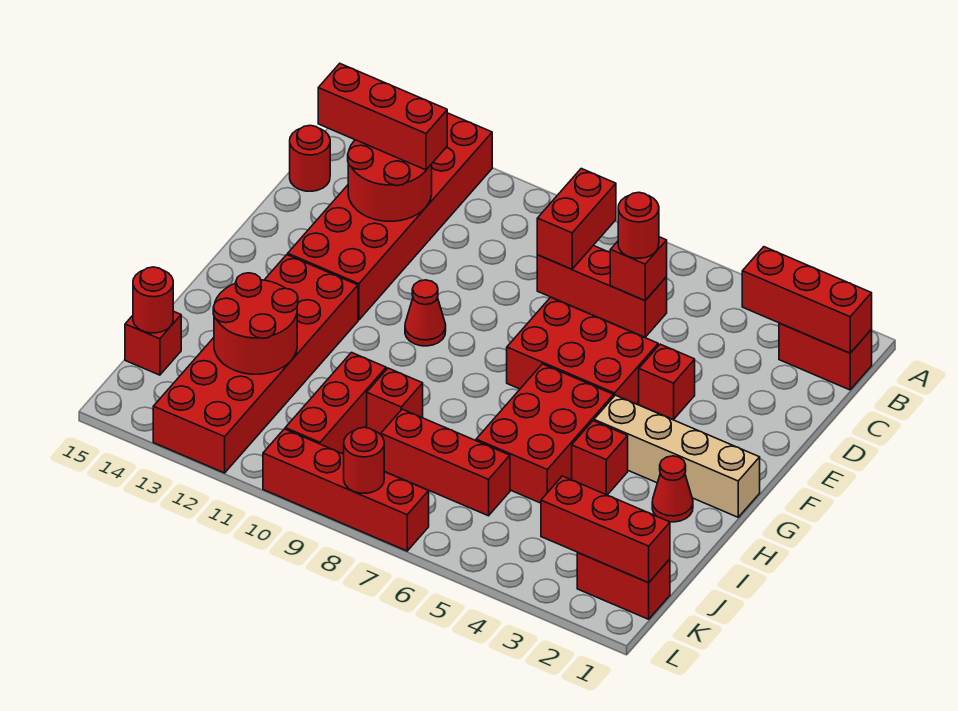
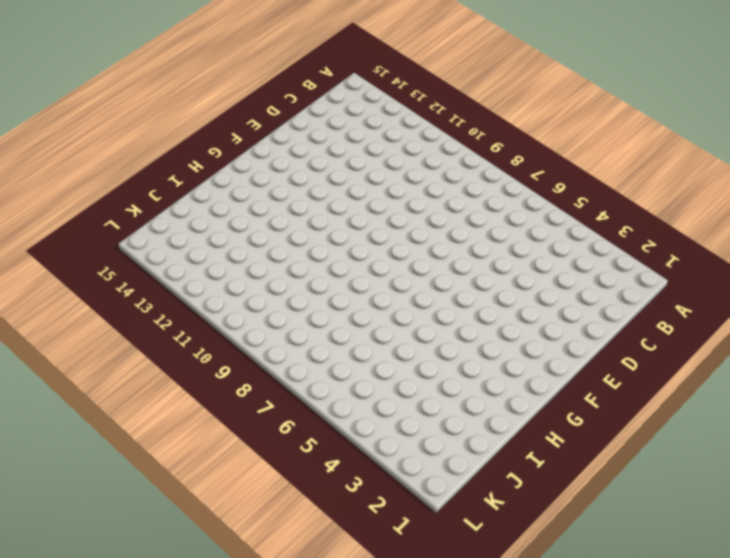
none -> red 2x6 brick [288,113,492,320]
none -> red 1x2 brick [779,323,872,390]
none -> red 1x3 brick [537,246,667,337]

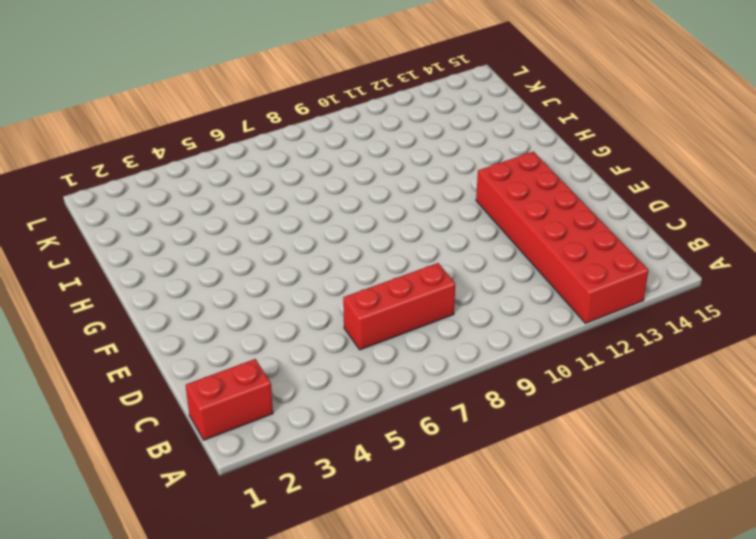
none -> red 1x1 round brick [290,125,330,191]
none -> red 1x1 brick [639,344,695,420]
none -> red 2x3 brick [507,297,658,404]

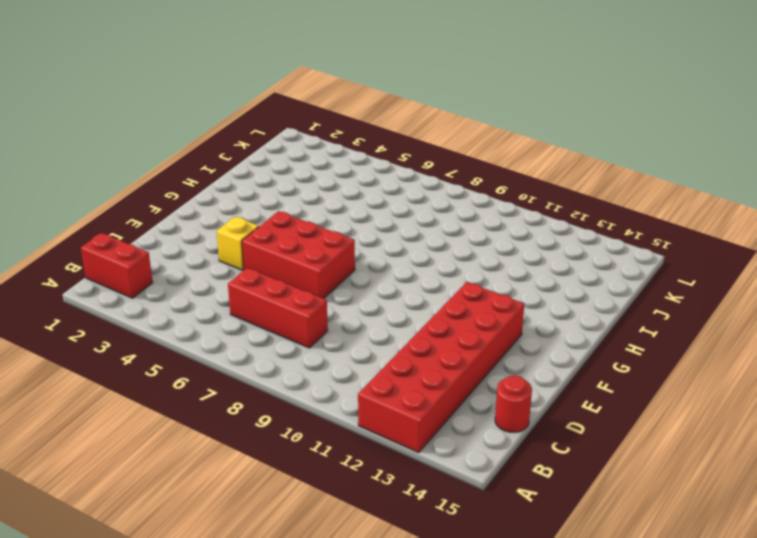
yellow 1x1 brick [217,217,259,270] -> red 1x1 brick [639,344,695,420]
none -> red 1x1 cone [405,280,446,346]
none -> tan 1x4 brick [594,395,760,517]
none -> red 2x3 brick [476,364,614,503]

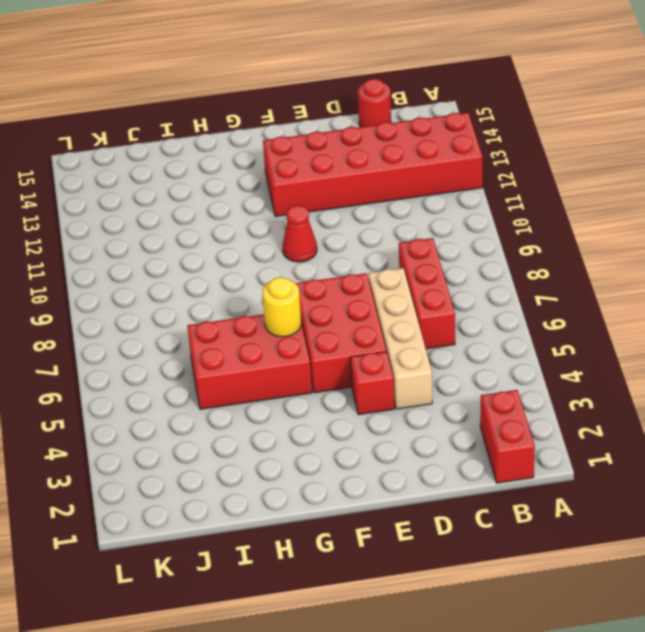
tan 1x4 brick [369,268,432,409] -> tan 1x4 brick moved to [594,395,760,517]
yellow 1x1 round brick [263,277,301,337] -> none
none -> red 2x6 brick [153,255,358,473]
none -> red 1x1 cone [652,456,693,522]
none -> red 1x1 brick [572,421,628,495]

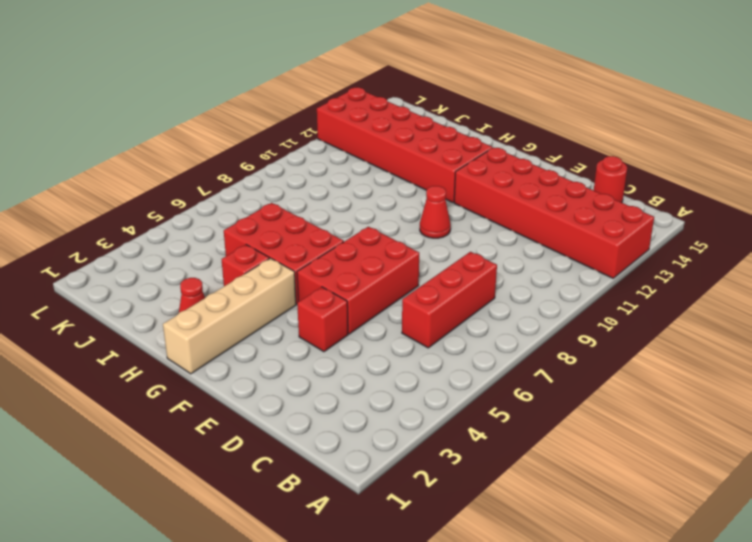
none -> red 1x2 brick [779,323,872,390]
none -> red 1x1 brick [367,368,423,435]
none -> red 1x3 brick [285,353,386,453]

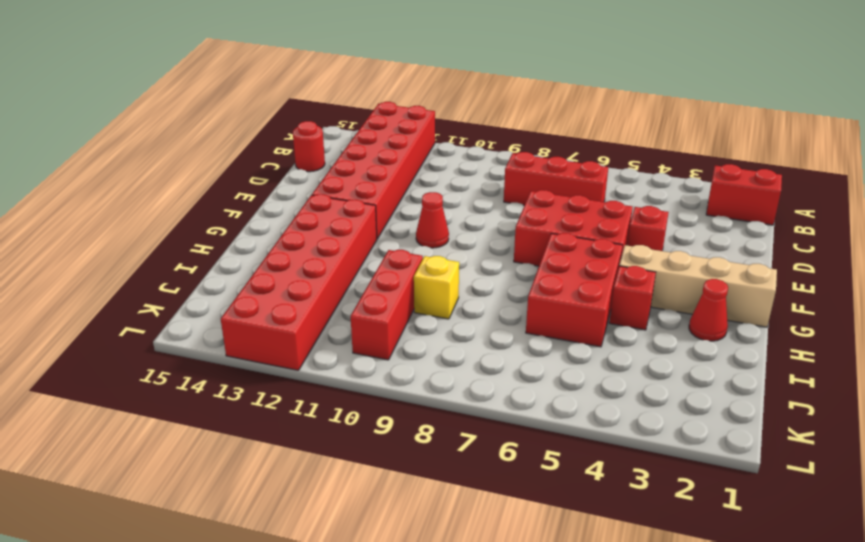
yellow 1x1 brick [414,256,459,319] -> red 1x1 brick [367,368,423,435]
none -> red 1x3 brick [381,409,510,516]
none -> red 1x1 brick [125,311,181,375]
none -> red 1x2 brick [577,553,670,619]

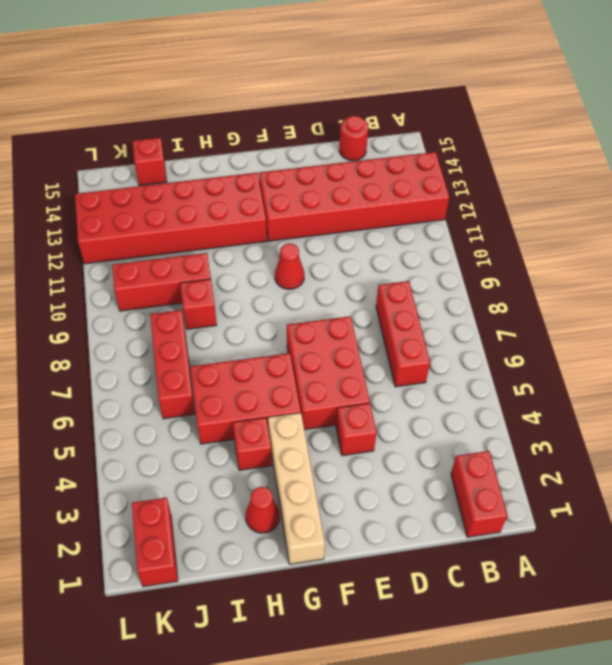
none -> red 1x4 brick [263,429,429,551]
none -> red 1x3 brick [742,247,872,353]
none -> red 1x2 brick [537,169,616,269]

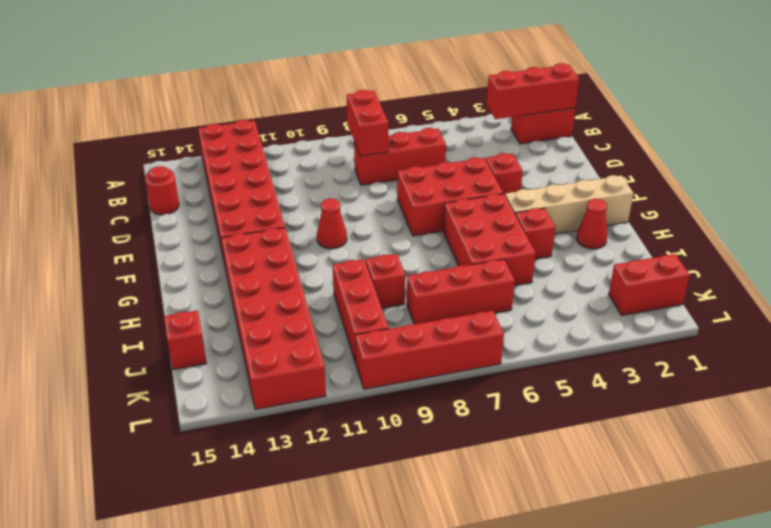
none -> red 1x1 brick [610,237,667,301]
none -> red 2x2 round brick [348,140,432,221]
none -> red 2x2 round brick [213,273,298,374]

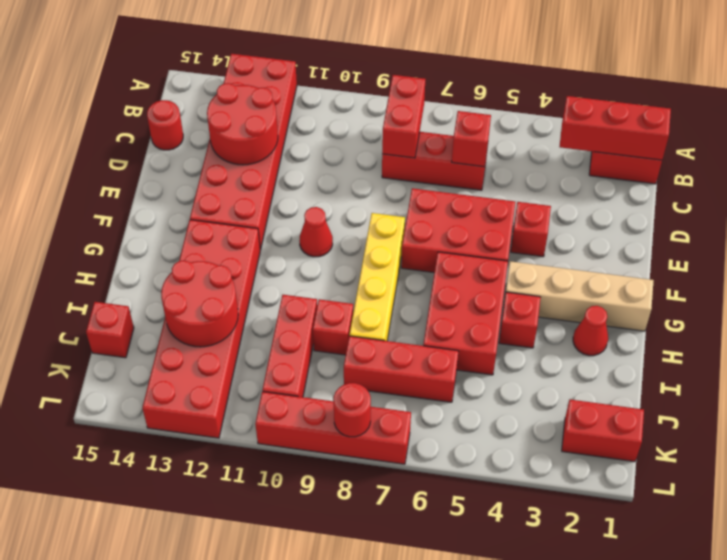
yellow 1x4 brick [350,213,405,341] -> none
none -> red 1x1 round brick [133,267,173,333]
none -> red 1x3 brick [541,476,670,582]
none -> red 1x1 round brick [618,192,659,258]

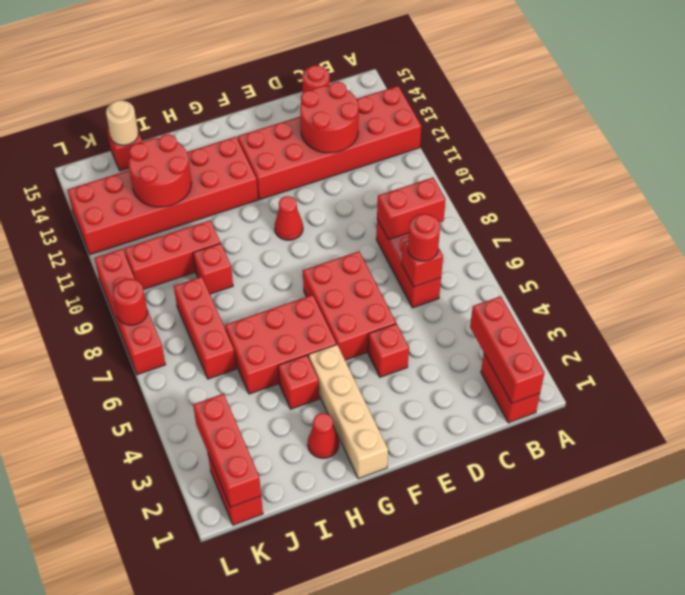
tan 1x1 round brick [106,100,138,145] -> red 1x1 round brick [133,267,173,333]
none -> red 1x3 brick [318,64,447,170]

